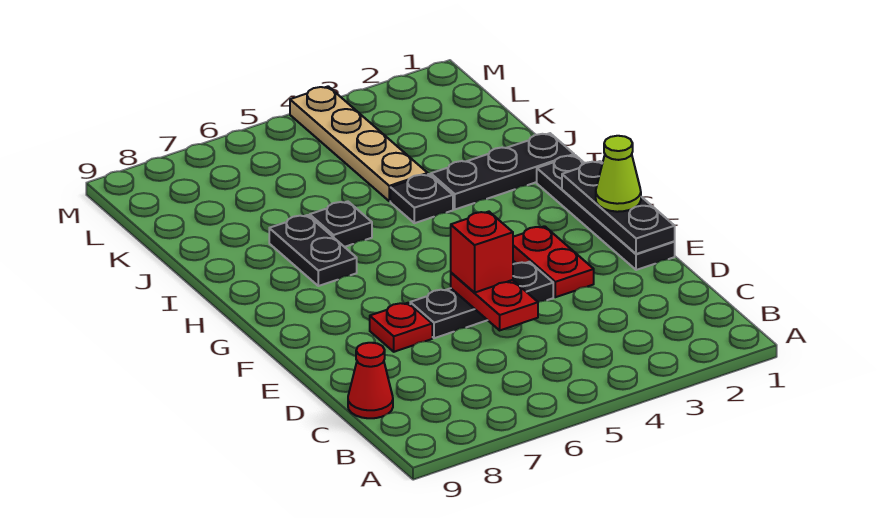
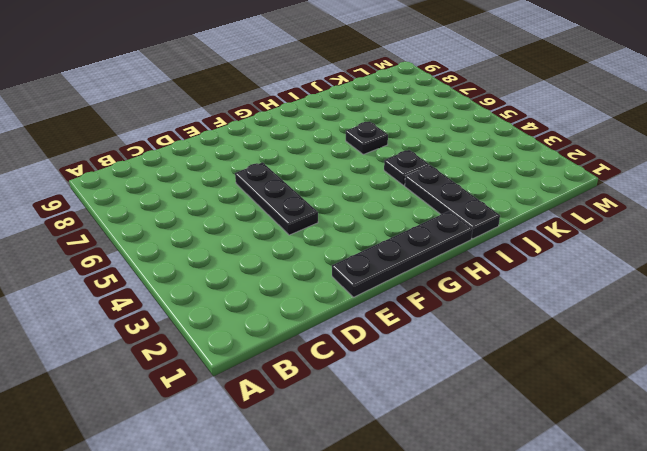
none -> red 1x1 cone [348,343,393,418]
none -> red 1x2 plate [513,226,594,297]
none -> red 1x1 plate [370,303,432,352]

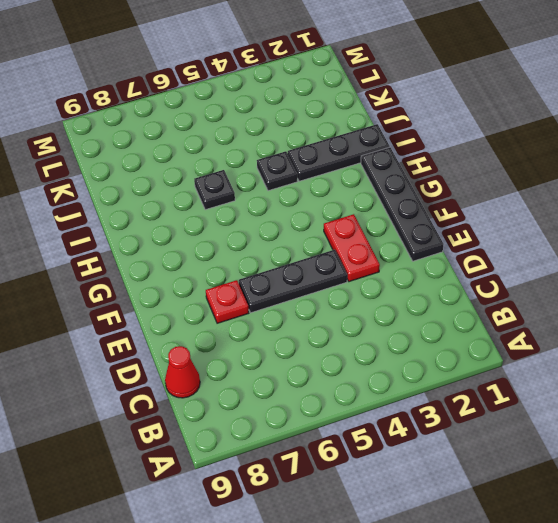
none -> black 1x2 plate [269,215,357,286]
none -> tan 1x4 plate [290,86,428,201]
none -> red 1x2 plate [451,273,538,330]

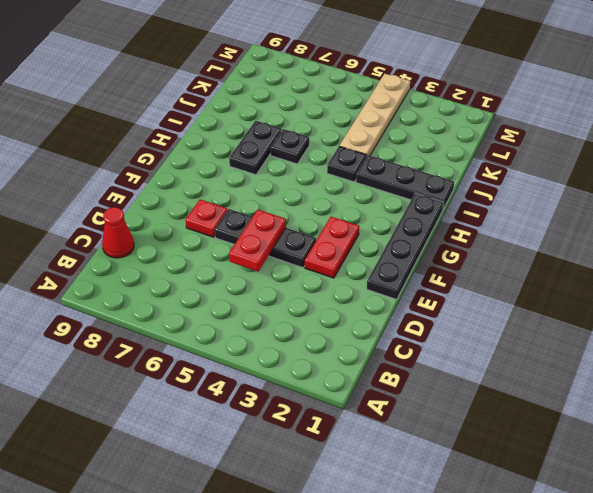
none -> black 1x3 plate [562,161,675,254]
none -> red 1x1 brick [451,212,513,292]
none -> lime 1x1 cone [596,136,641,212]

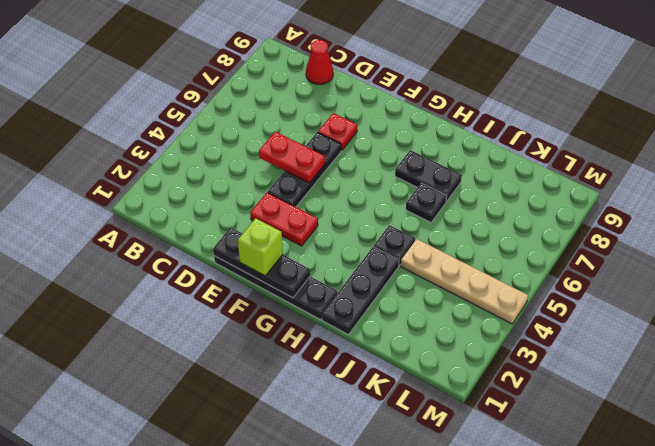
lime 1x1 brick [238,218,283,276] -> lime 1x1 cone [596,136,641,212]
none -> red 1x1 brick [451,212,513,292]

